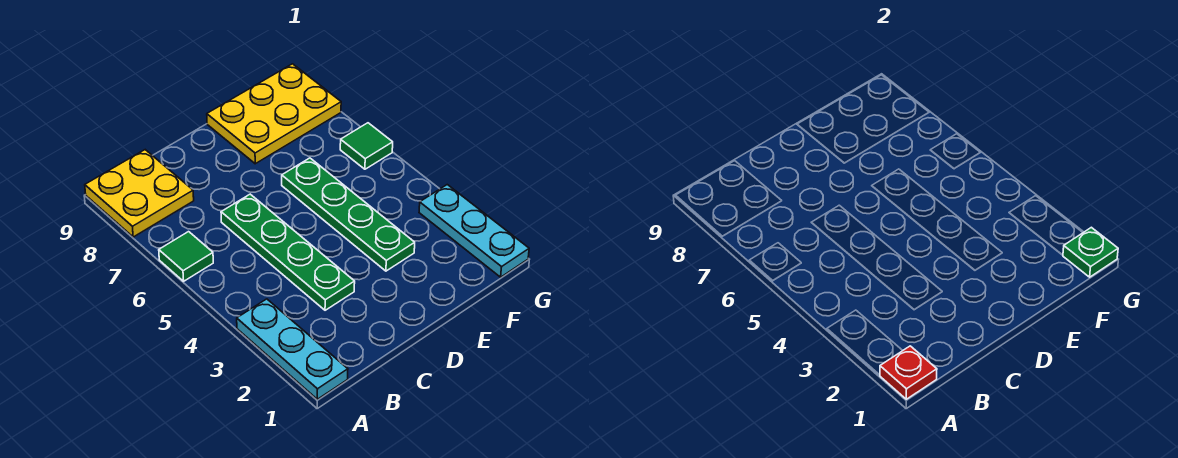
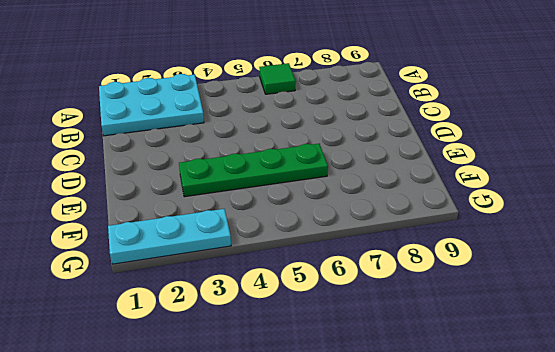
cyan 2x3 plate [99,74,204,136] -> cyan 1x3 plate [237,299,348,399]
none -> yellow 2x2 plate [85,150,194,237]
none -> green 1x4 plate [221,194,355,310]

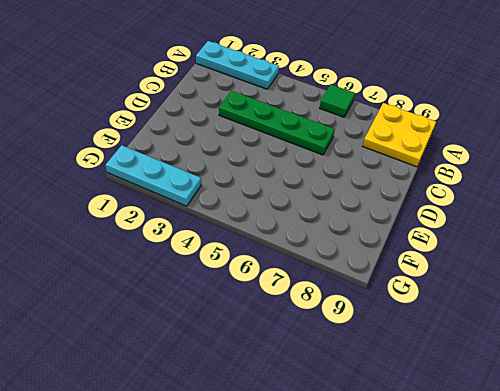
none -> green 1x4 plate [282,158,415,271]
none -> yellow 2x3 plate [207,64,341,164]

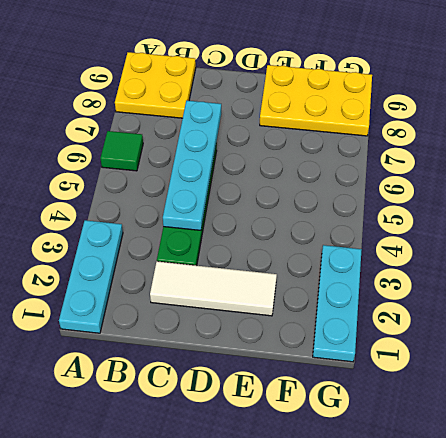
white 1x3 tile [150,261,277,316] -> none
cyan 1x4 plate [163,100,221,230] -> none
none -> green 1x4 plate [282,158,415,271]
none -> green 1x1 tile [340,123,393,169]

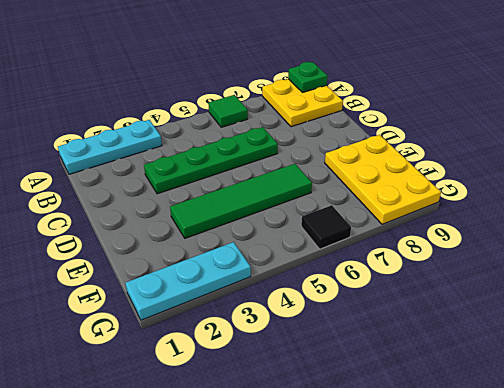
green 1x1 plate [288,62,328,93] -> green 1x1 plate moved to [1063,227,1118,277]
green 1x4 tile [170,164,312,238] -> green 1x4 plate [282,158,415,271]
black 1x1 tile [301,205,351,249] -> green 1x1 tile [340,123,393,169]
none -> red 1x1 plate [880,346,937,399]

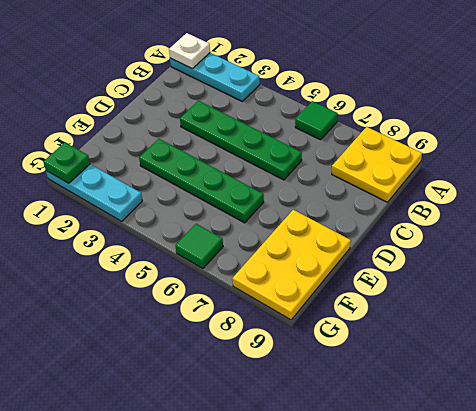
white 1x1 plate [169,33,210,69] -> red 1x1 plate [880,346,937,399]

